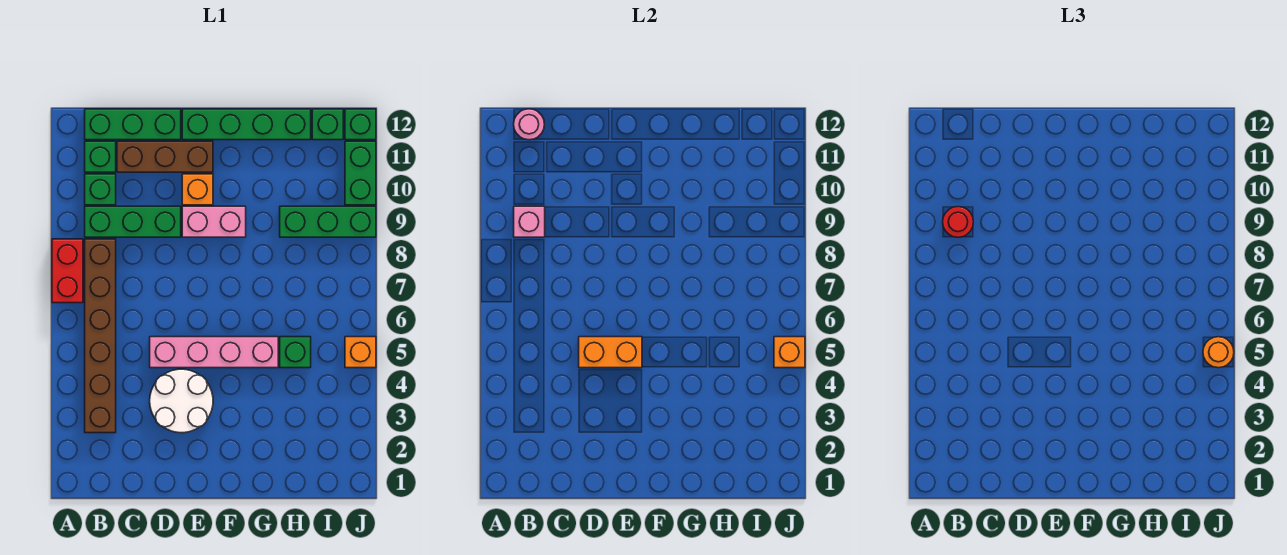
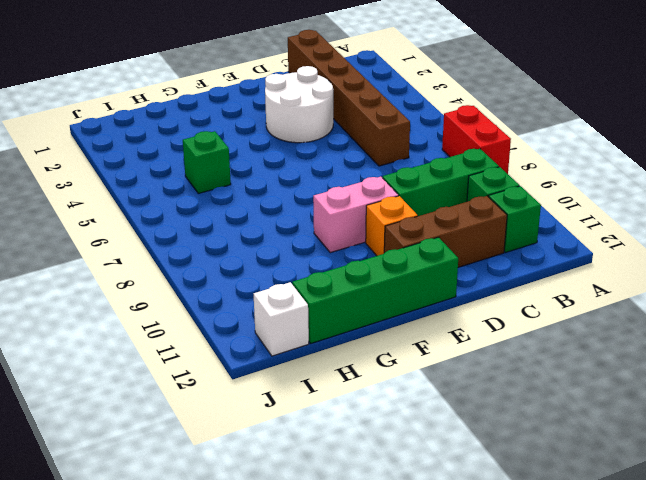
brown 1x6 brick [288,30,410,166] -> brown 1x6 brick moved to [85,239,116,433]
white 1x1 brick [254,282,309,356] -> green 1x1 brick [312,109,343,140]
none -> green 1x3 brick [85,109,181,140]
none -> pink 1x4 brick [150,337,278,368]
none -> green 1x3 brick [280,206,376,237]

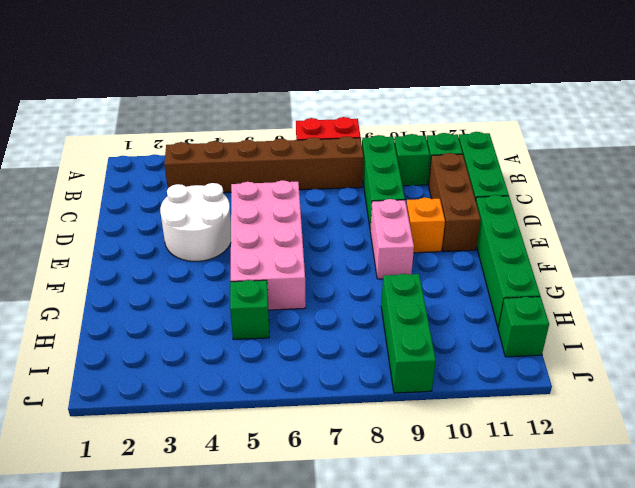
pink 2x4 brick [231,180,306,310] -> pink 1x4 brick [150,337,278,368]
none -> orange 1x1 brick [345,337,376,368]
none -> green 1x2 brick [345,141,376,205]
none -> green 1x1 brick [345,109,376,140]

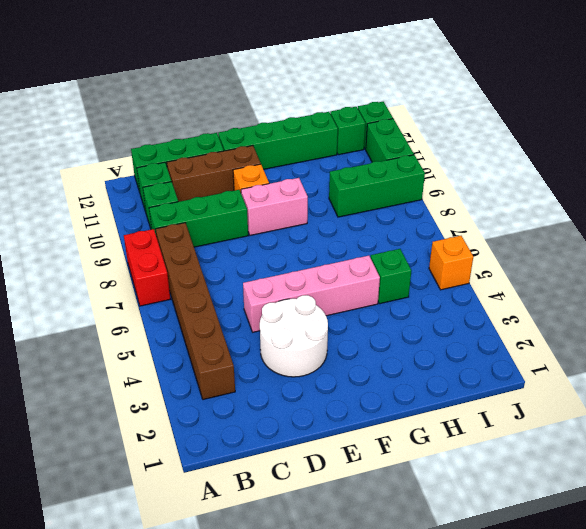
none -> pink 1x1 brick [514,206,545,237]
none -> pink 1x1 round brick [514,109,544,140]
none -> orange 1x2 brick [579,337,642,368]

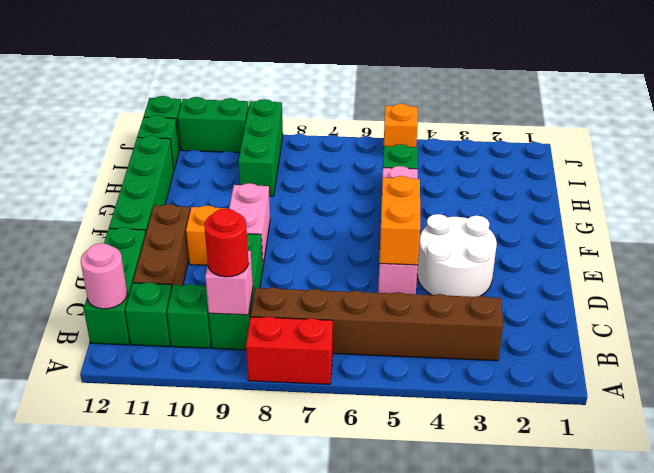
none -> orange 1x1 brick [774,337,805,368]
none -> orange 1x1 round brick [1203,337,1234,368]

